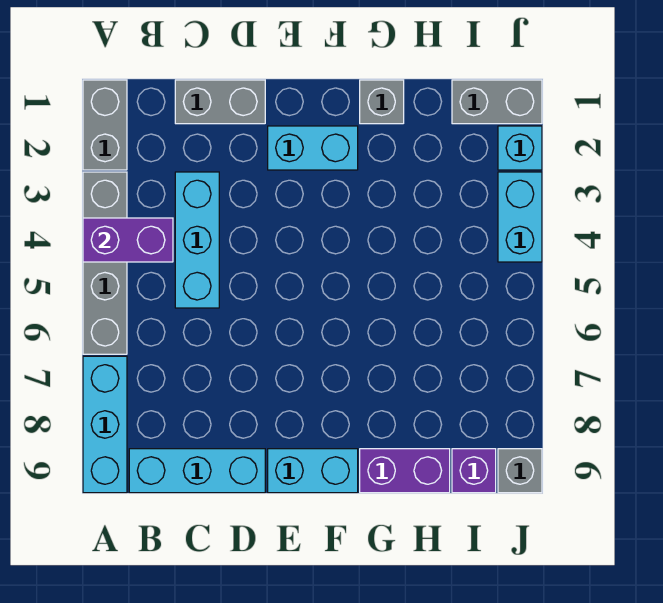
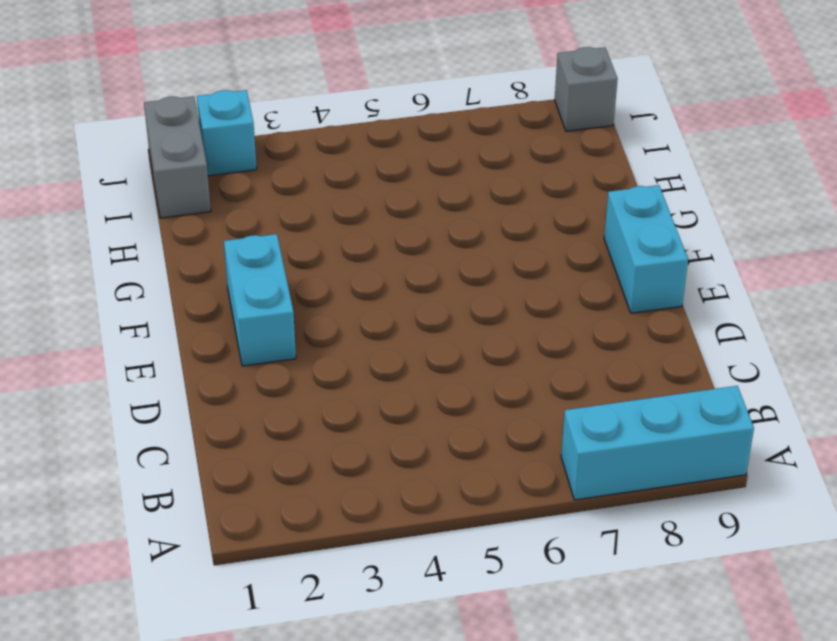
none -> grey 1x2 brick [83,80,127,170]
none -> grey 1x4 brick [83,172,127,354]
none -> cyan 1x3 brick [129,449,265,493]

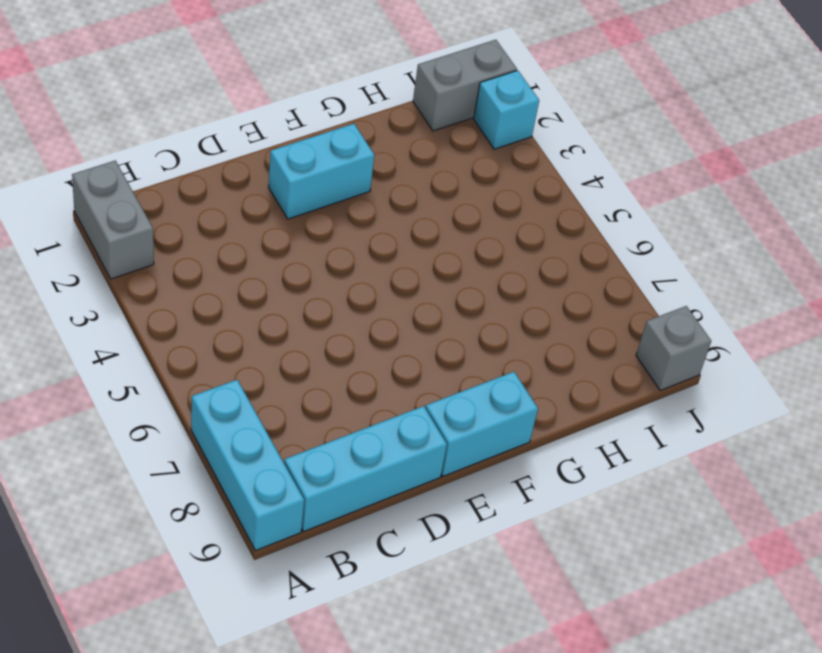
none -> grey 1x4 brick [83,172,127,354]
none -> grey 1x2 brick [175,80,265,124]
none -> cyan 1x3 brick [175,172,219,308]

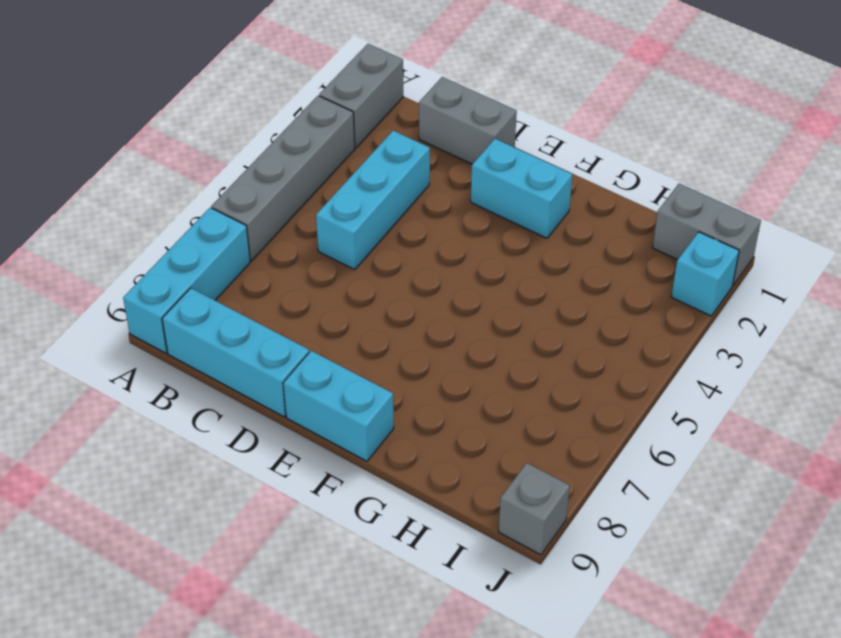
none -> grey 1x1 brick [360,80,404,124]
none -> purple 1x2 brick [360,449,450,493]
none -> purple 1x1 brick [452,449,496,493]

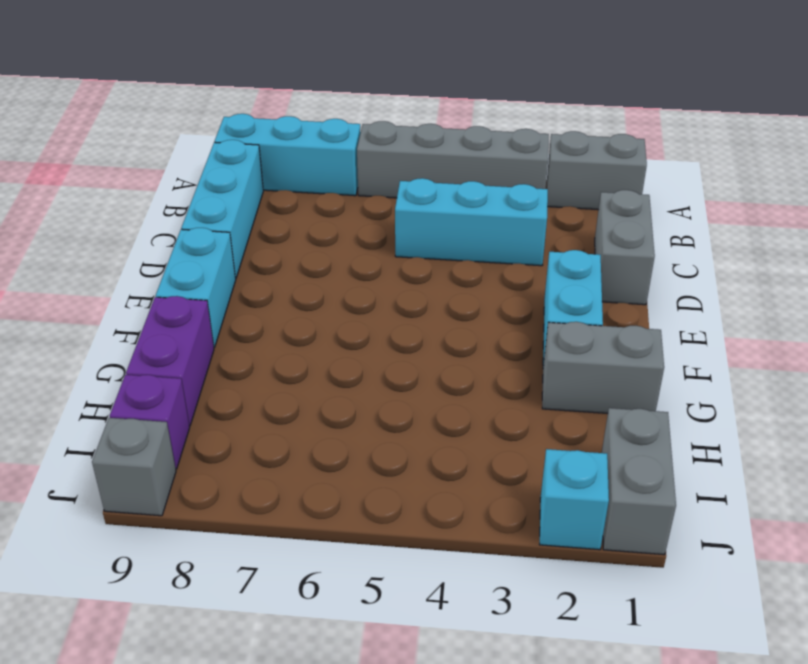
grey 1x2 brick [542,322,664,413] -> grey 1x1 brick [360,80,404,124]
none -> cyan 1x2 brick [498,172,542,262]
none -> purple 1x2 brick [83,218,173,262]

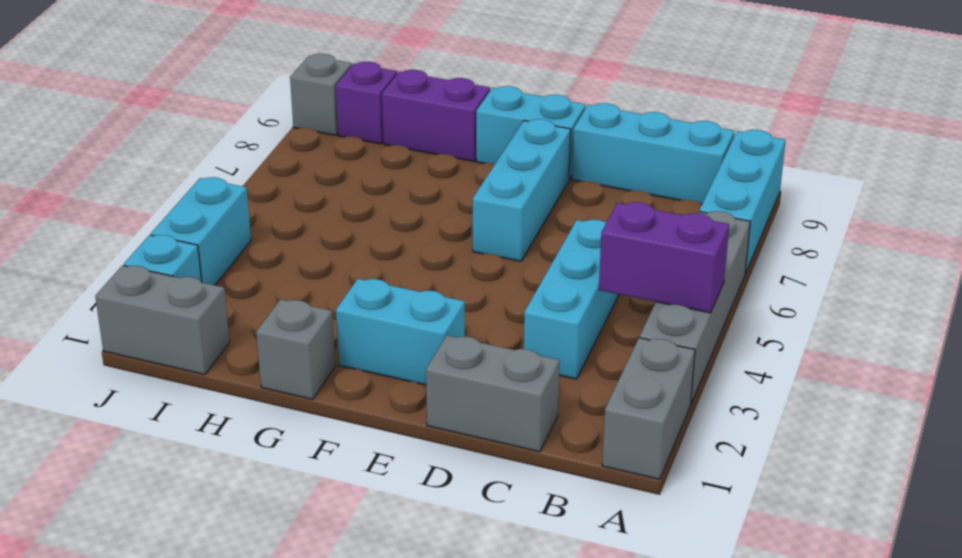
cyan 1x3 brick [473,119,571,261] -> none

